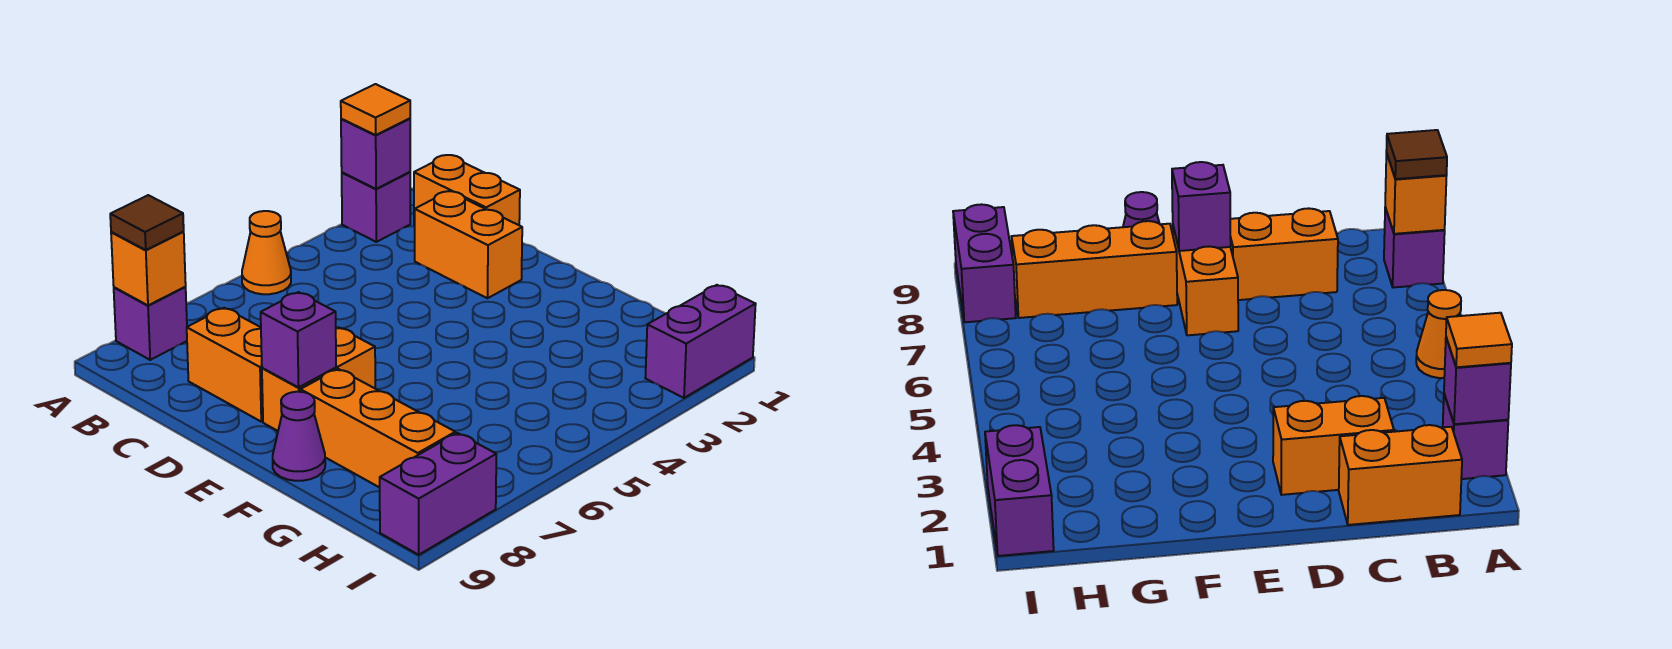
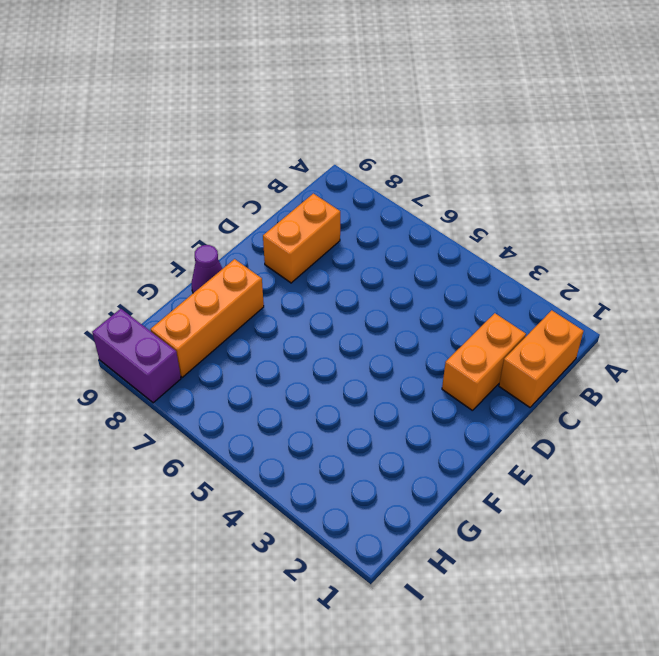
none -> purple 1x1 brick [342,172,410,242]
none -> orange 1x1 cone [242,211,291,294]
none -> purple 1x1 brick [114,287,187,360]

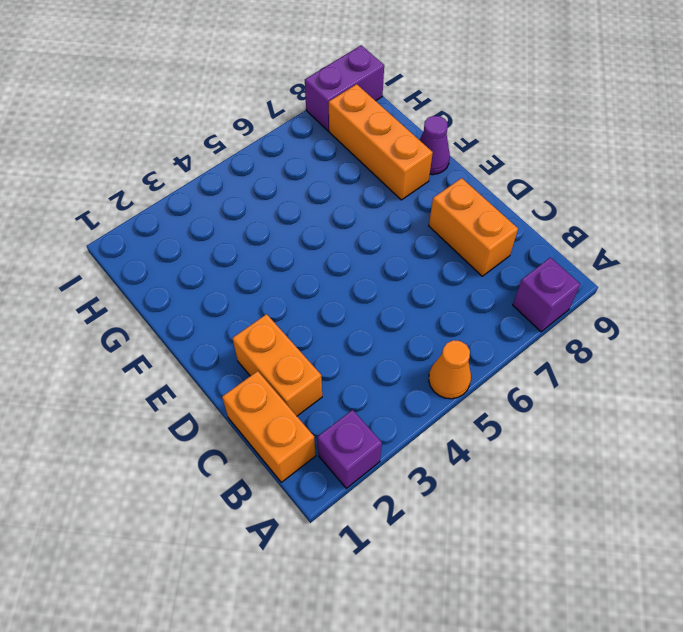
none -> orange 1x2 brick [262,327,375,431]
none -> purple 1x2 brick [645,285,756,398]
none -> purple 1x1 brick [341,118,410,189]

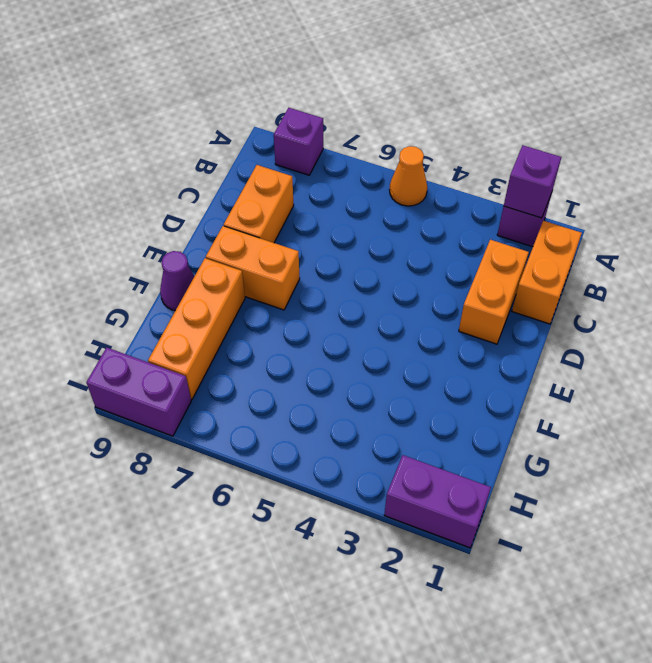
none -> orange 1x1 brick [111,232,186,305]
none -> purple 1x1 brick [261,292,336,387]
none -> orange 1x1 tile [341,84,410,135]

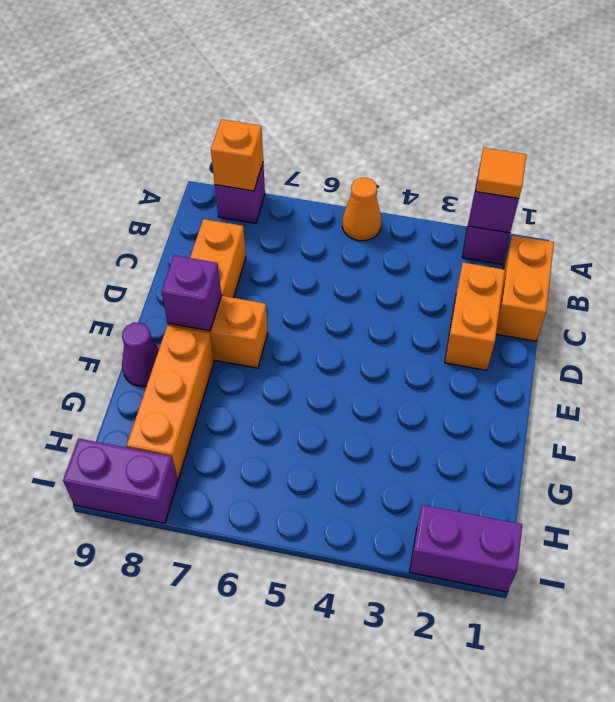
none -> brown 1x1 tile [110,195,184,250]

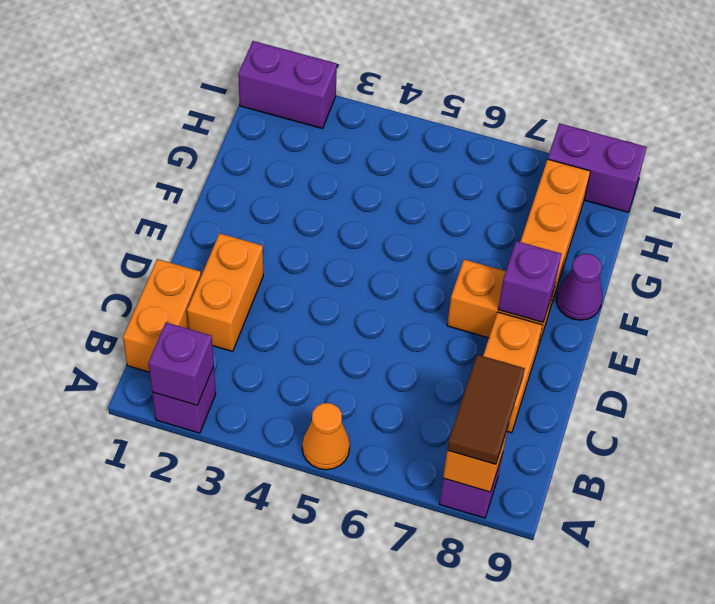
brown 1x2 tile [447,355,525,464] -> brown 1x1 tile [110,195,184,250]
none -> orange 1x1 tile [341,84,410,135]

